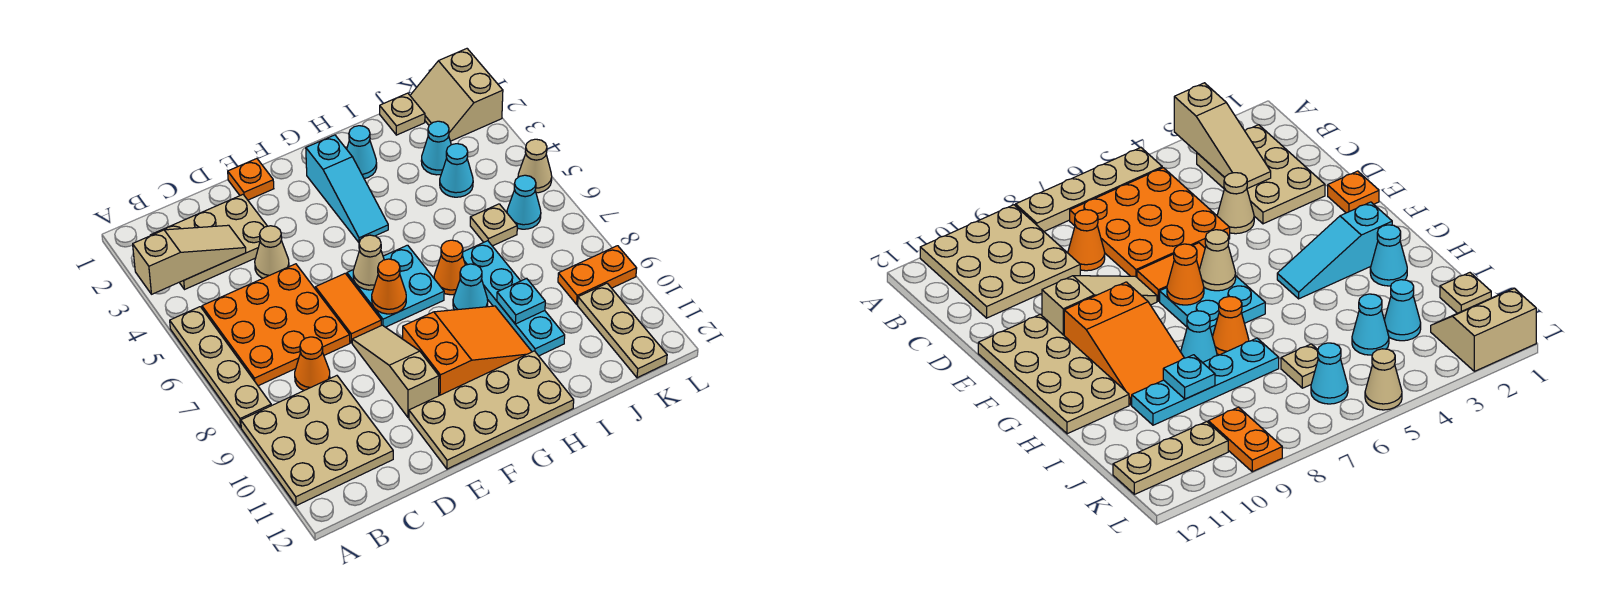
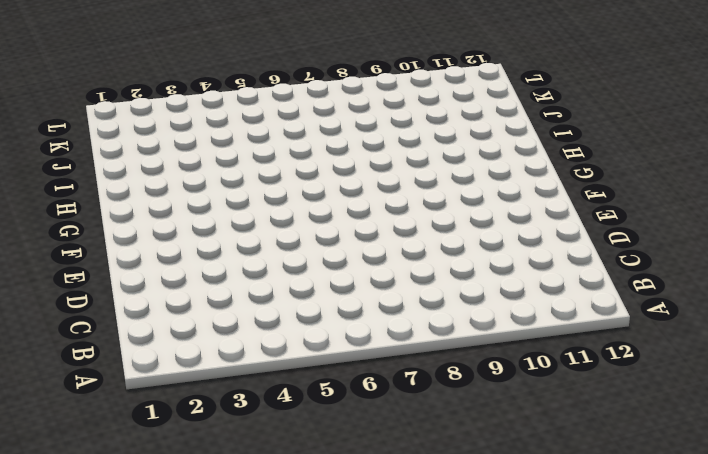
none -> tan 1x4 plate [170,307,271,427]
none -> tan 3x3 plate [241,376,393,506]
none -> tan 2x3 plate [151,195,267,290]
none -> orange 3x3 plate [202,264,350,386]

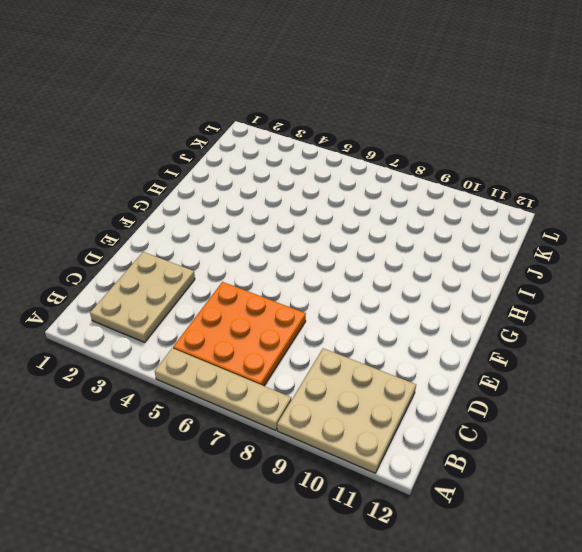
none -> orange 1x1 cone [295,337,330,390]
none -> tan 1x1 cone [255,226,289,278]
none -> orange 1x1 plate [228,159,274,200]
none -> orange 1x2 tile [315,273,381,343]

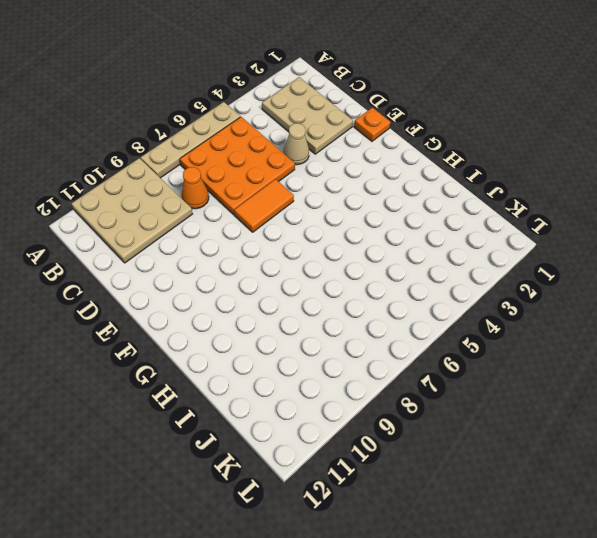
none -> tan 1x3 slope [352,325,439,418]
none -> tan 2x4 plate [409,351,574,469]
none -> cyan 2x2 plate [347,245,444,327]
none -> orange 2x3 slope [403,306,532,396]

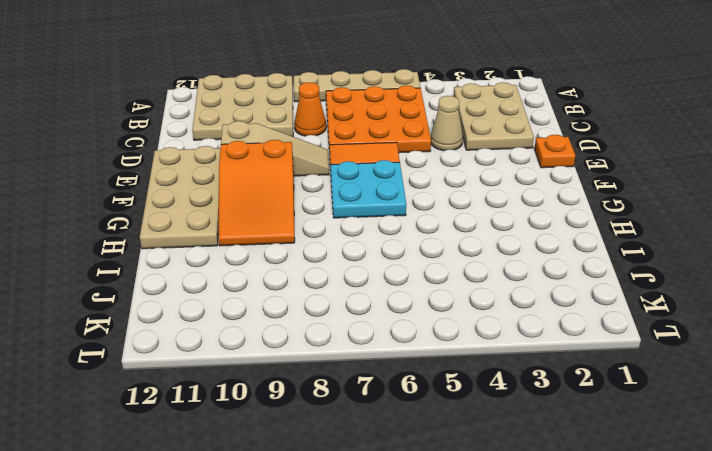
none -> cyan 1x3 slope [306,135,388,242]
none -> cyan 1x1 cone [347,126,377,179]
none -> orange 1x1 cone [434,240,465,295]
none -> cyan 1x1 cone [453,264,488,310]

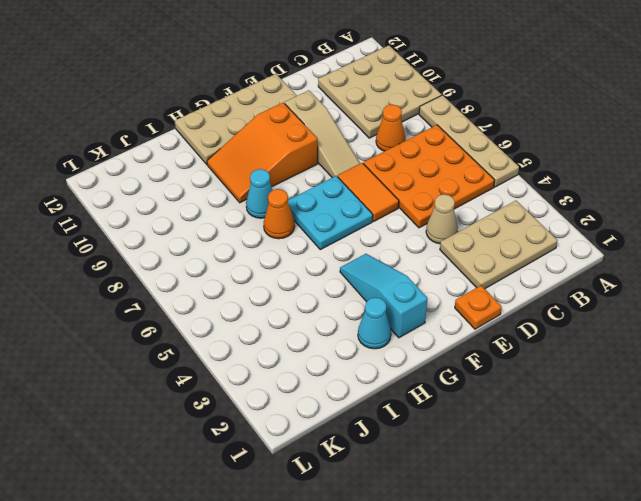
none -> cyan 1x4 plate [462,241,565,356]
none -> tan 1x1 plate [380,93,425,135]
none -> cyan 1x1 cone [421,121,451,175]
none -> cyan 1x1 cone [440,144,473,197]

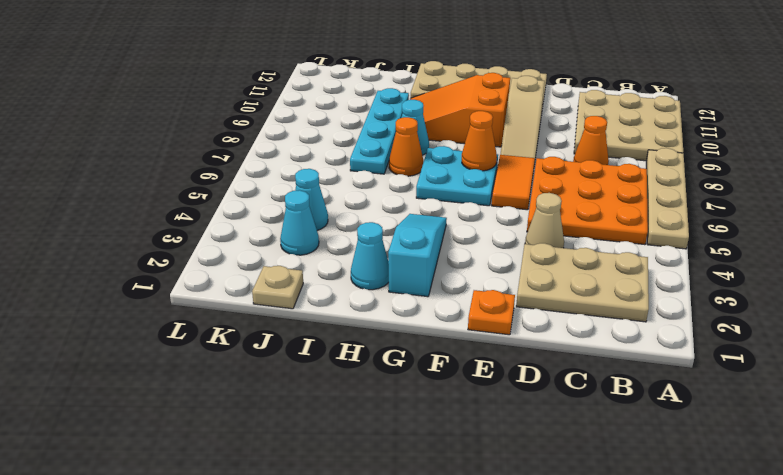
none -> tan 1x1 plate [470,204,517,246]
none -> tan 2x2 slope [410,49,503,141]
none -> cyan 1x1 cone [507,175,541,229]
none -> orange 1x2 plate [558,246,637,304]

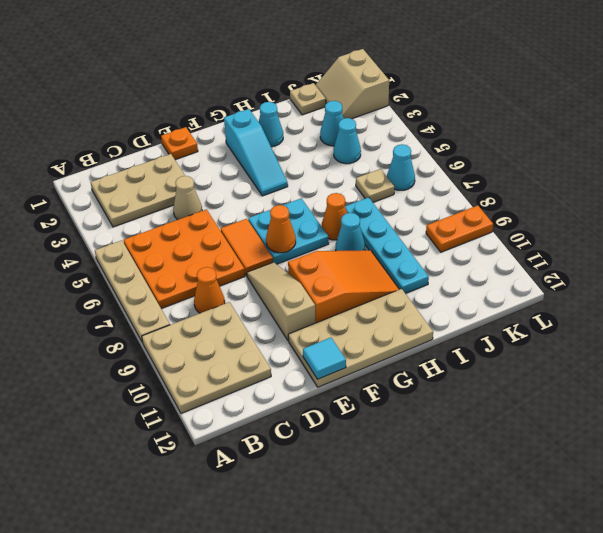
cyan 1x1 tile [303,338,346,379] -> none
none -> tan 1x3 plate [578,283,667,378]
none -> tan 1x1 cone [518,139,552,193]
none -> tan 1x3 slope [133,225,246,294]
none -> tan 1x1 cone [353,235,384,290]

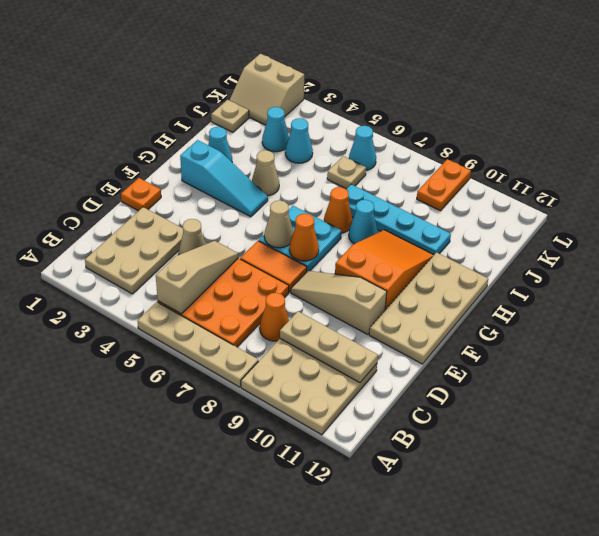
tan 1x3 slope [156,241,238,314] -> tan 1x3 slope moved to [133,225,246,294]
tan 1x3 plate [280,311,378,383] -> tan 1x3 plate moved to [578,283,667,378]
tan 1x1 cone [252,150,279,196] -> tan 1x1 cone moved to [518,139,552,193]
none -> cyan 1x1 plate [497,278,545,324]

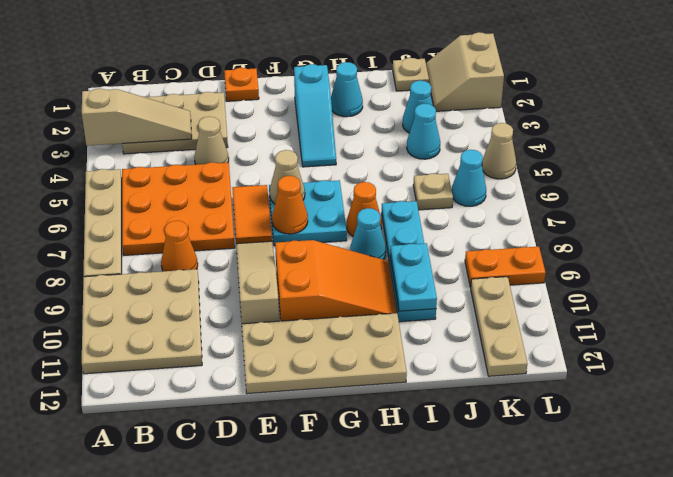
cyan 1x2 plate [390,243,437,311] -> cyan 1x1 plate [497,278,545,324]

